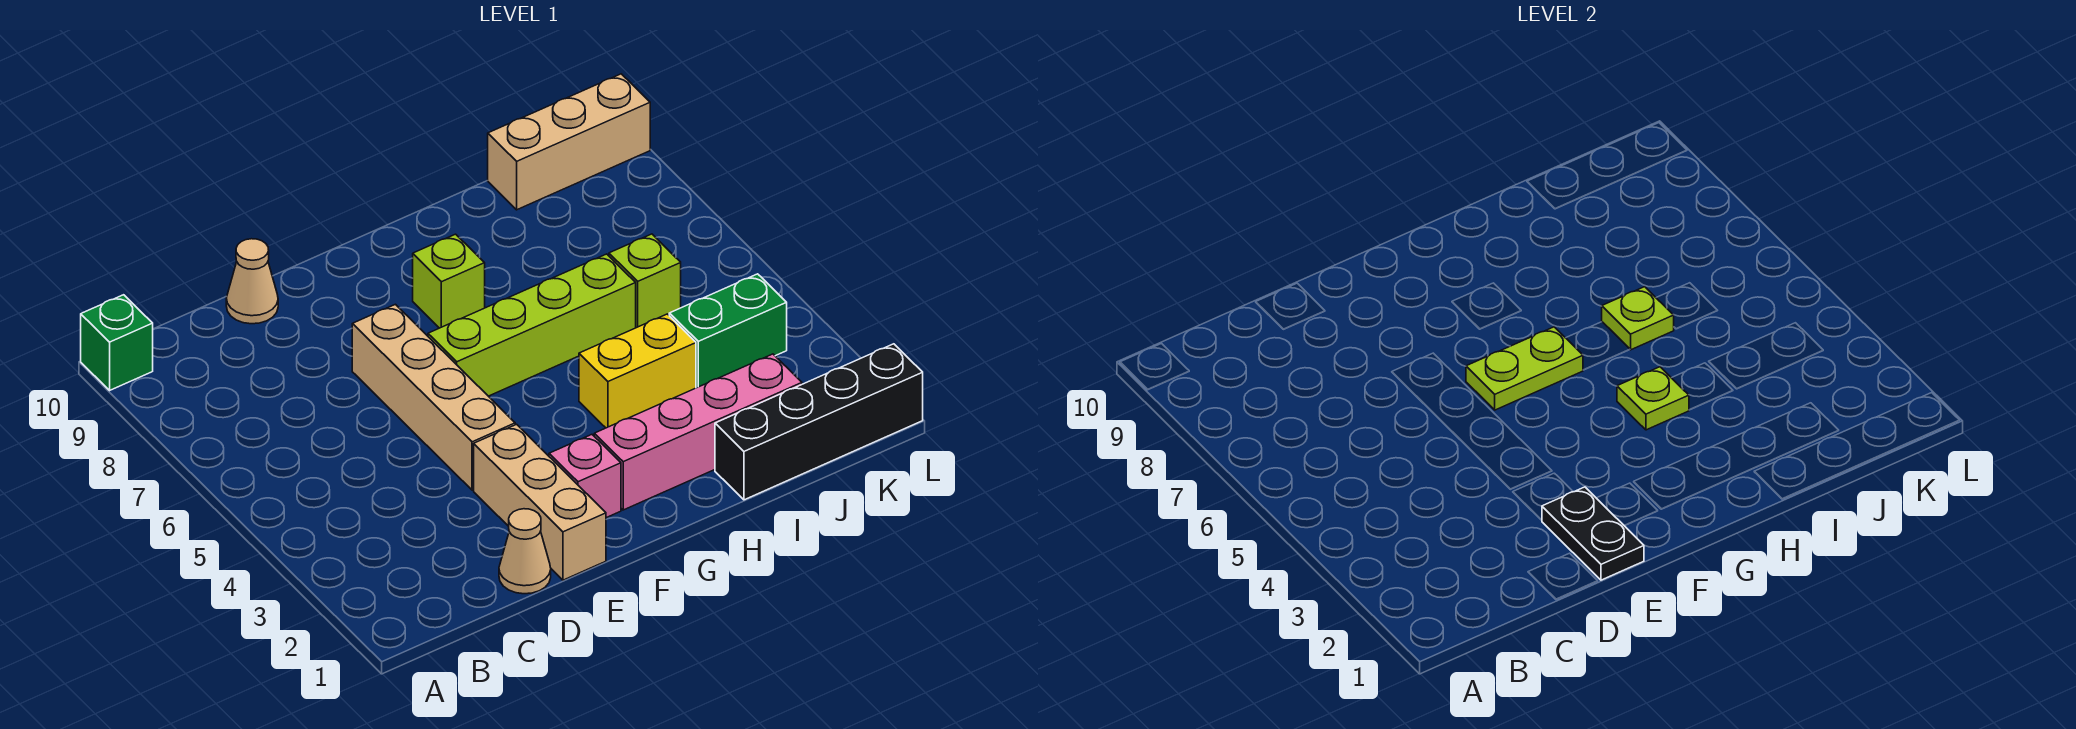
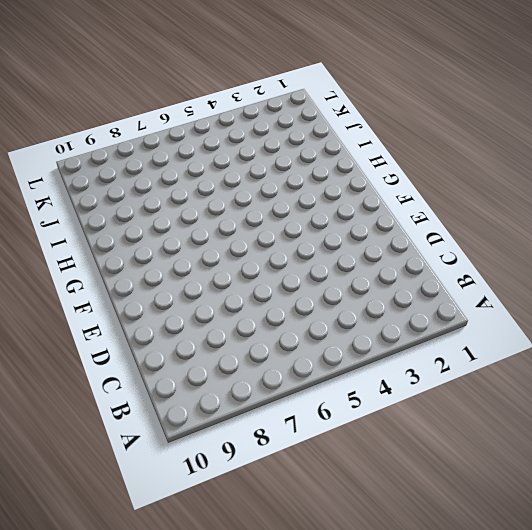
none -> green 1x1 brick [81,295,153,390]
none -> tan 1x1 cone [499,509,551,594]
none -> tan 1x1 cone [226,239,278,324]

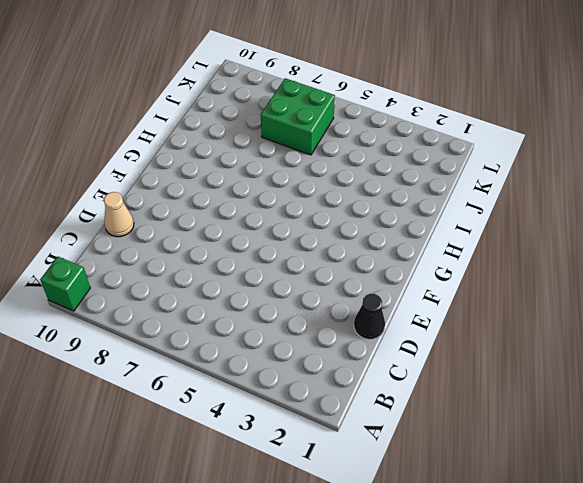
black 1x1 cone [354,294,385,339] -> tan 1x1 cone [499,509,551,594]
green 2x2 brick [261,78,335,155] -> lime 1x1 brick [609,234,681,328]
none -> tan 1x3 brick [474,424,606,580]
none -> tan 1x4 brick [352,304,515,490]
none -> pink 1x1 brick [549,435,621,518]

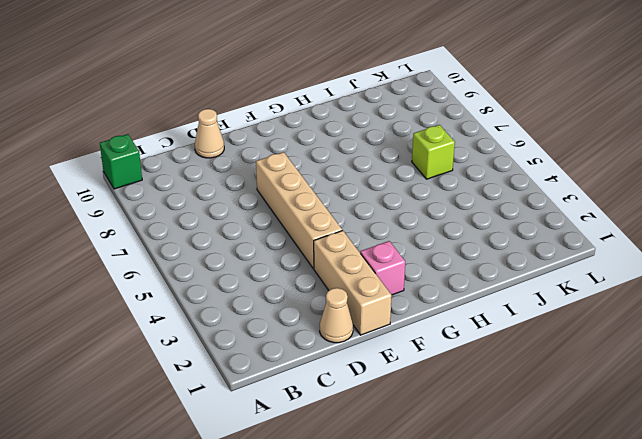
none -> lime 1x4 brick [428,254,636,396]
none -> pink 1x4 brick [594,354,802,510]
none -> lime 1x1 brick [413,234,485,328]

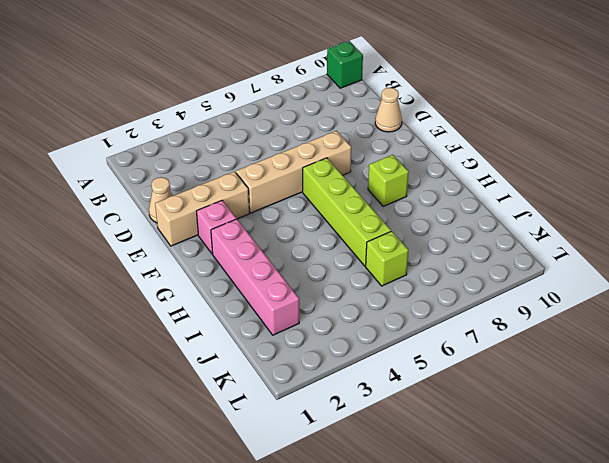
none -> yellow 1x2 brick [579,314,696,428]
none -> black 1x4 brick [715,344,923,500]
none -> green 1x2 brick [669,274,787,388]

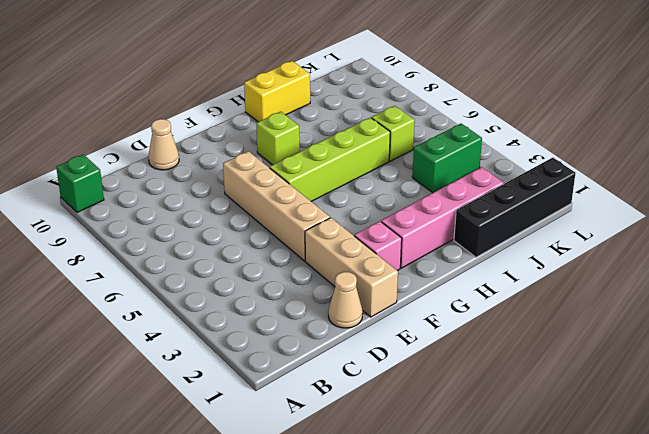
yellow 1x2 brick [244,61,310,122] -> yellow 1x2 brick moved to [579,314,696,428]
none -> tan 1x3 brick [488,74,650,210]
none -> black 1x2 plate [1542,487,1644,580]
none -> lime 1x2 plate [1466,327,1583,410]

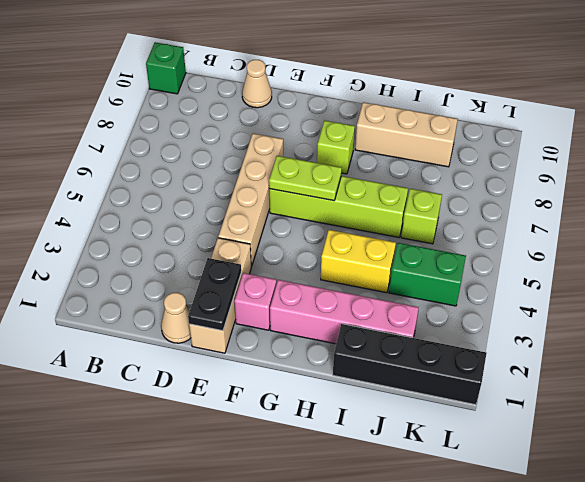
tan 1x3 brick [355,102,458,167] -> tan 1x3 brick moved to [488,74,650,210]
none -> lime 1x1 plate [1617,367,1689,430]
none -> lime 1x1 plate [1602,287,1674,350]

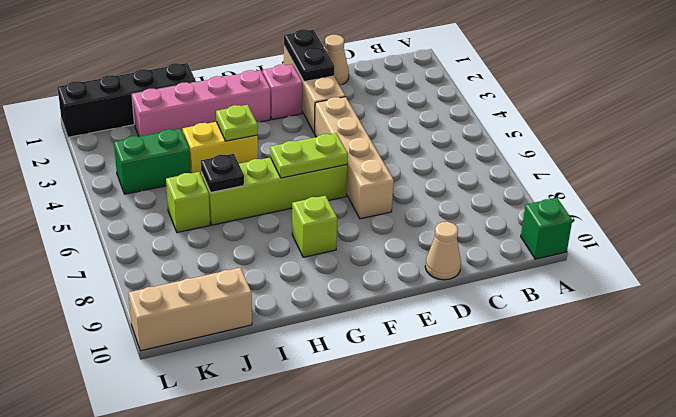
black 1x1 plate [201,154,244,193] -> lime 1x1 plate [1602,287,1674,350]

